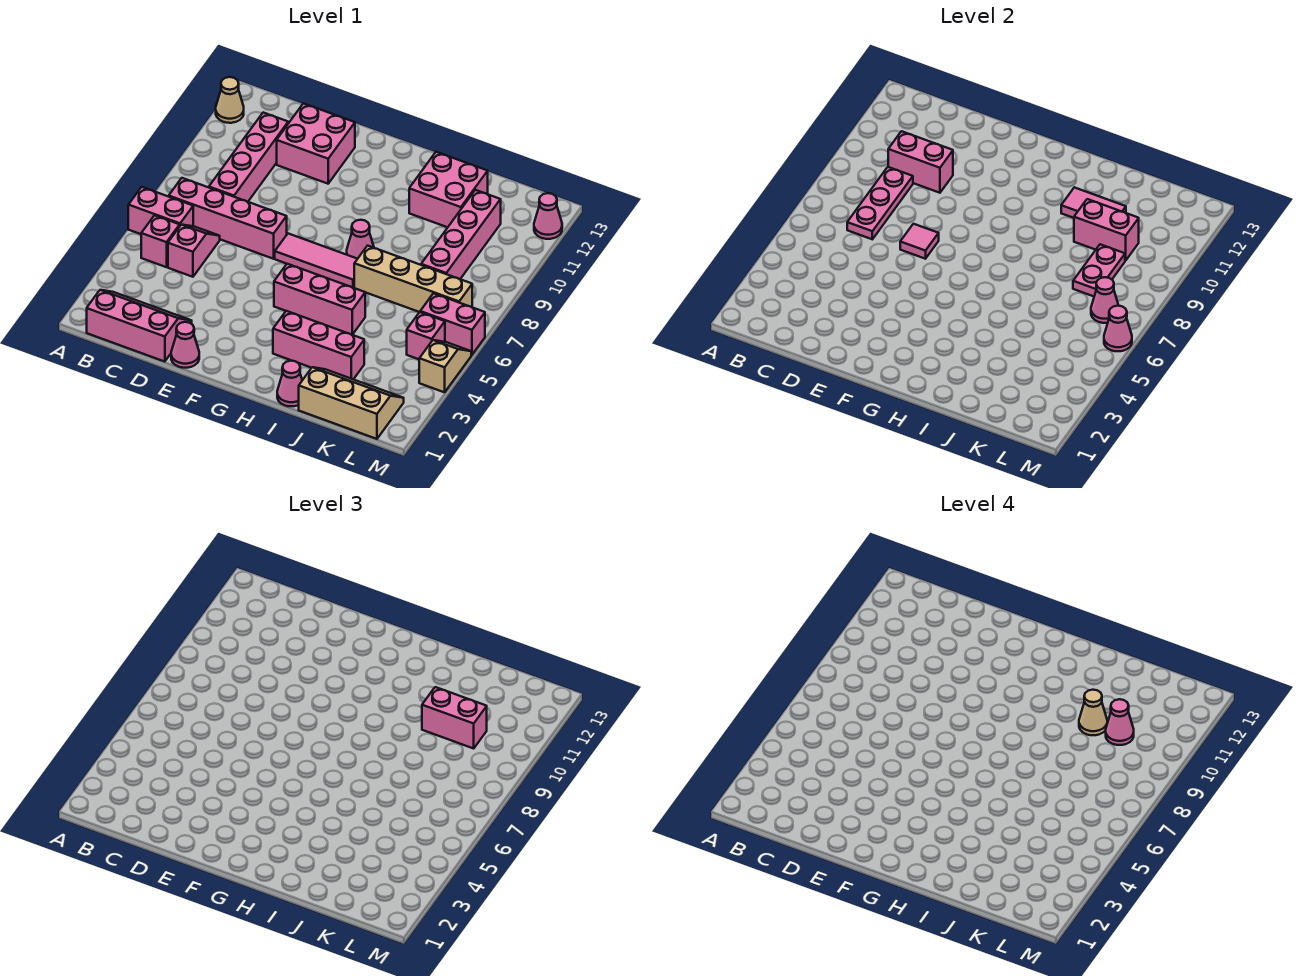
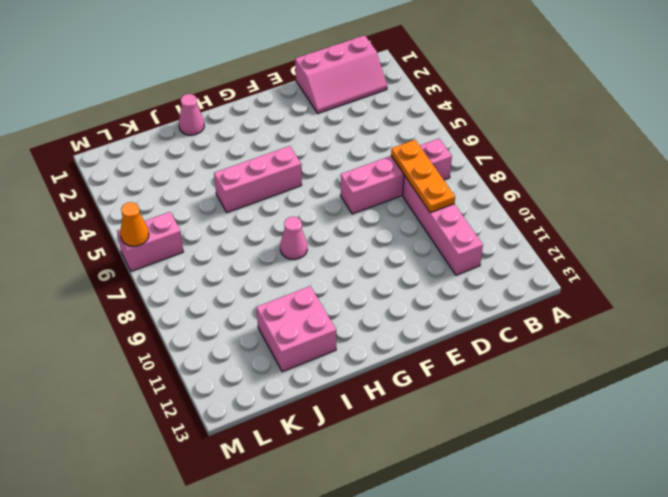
orange 1x3 plate [391,140,455,213] -> pink 1x3 plate [847,167,913,239]
orange 1x1 cone [120,202,149,246] -> pink 1x1 cone [1104,306,1132,351]
none -> pink 1x2 brick [128,187,193,234]
none -> tan 1x1 cone [216,77,244,123]
none -> pink 1x1 brick [141,215,180,267]
none -> pink 1x2 slope [168,225,220,277]

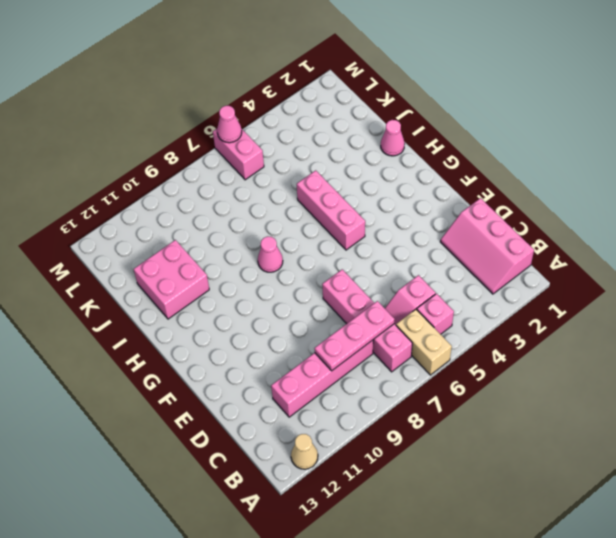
tan 1x2 brick [396,309,452,375] -> pink 1x2 brick [128,187,193,234]
none -> pink 2x2 brick [277,103,355,184]
none -> pink 1x1 cone [171,322,199,368]
none -> pink 1x3 tile [275,234,357,288]
none -> pink 1x3 brick [273,311,364,379]

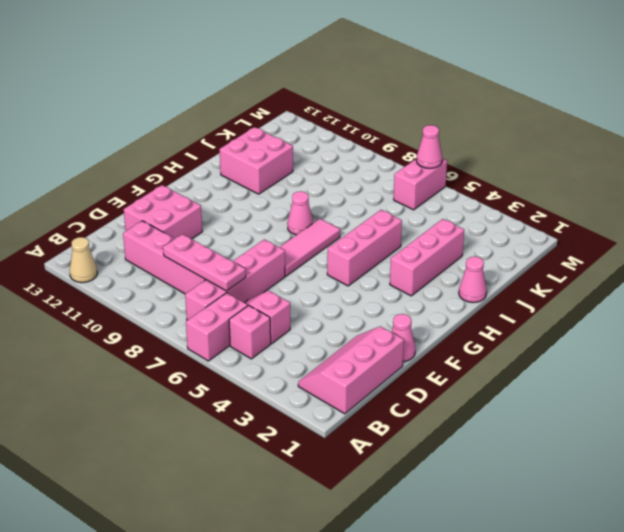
none -> tan 1x4 brick [354,246,472,312]
none -> tan 2x3 slope [299,367,404,439]
none -> pink 1x4 brick [421,190,501,279]
none -> pink 1x1 brick [407,312,445,359]

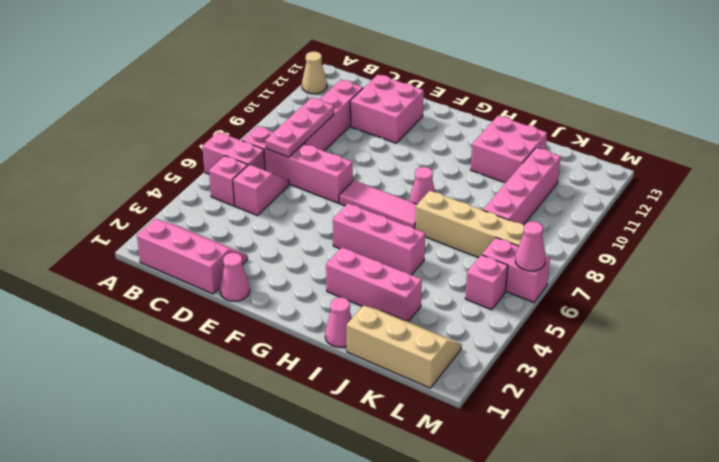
none -> tan 1x2 slope [419,340,471,392]
none -> pink 1x1 cone [534,193,562,239]
none -> pink 1x2 brick [888,131,953,193]
none -> pink 1x1 tile [900,224,939,259]

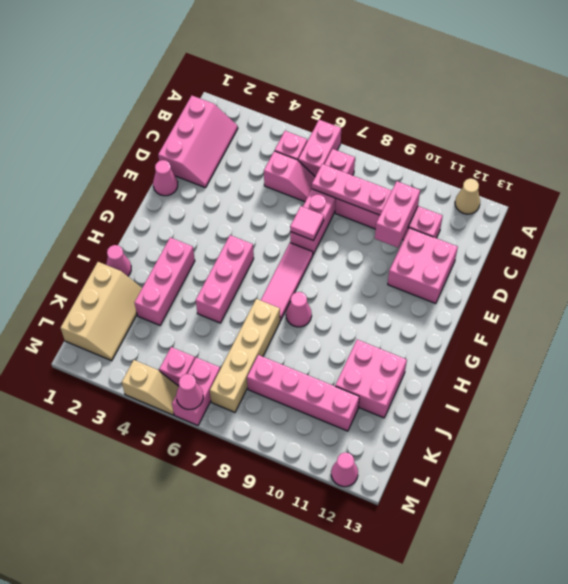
none -> pink 1x2 tile [1061,187,1126,218]
none -> pink 1x2 brick [1074,199,1139,260]
none -> pink 1x2 plate [1073,244,1125,296]
none -> pink 1x1 cone [1091,277,1119,323]

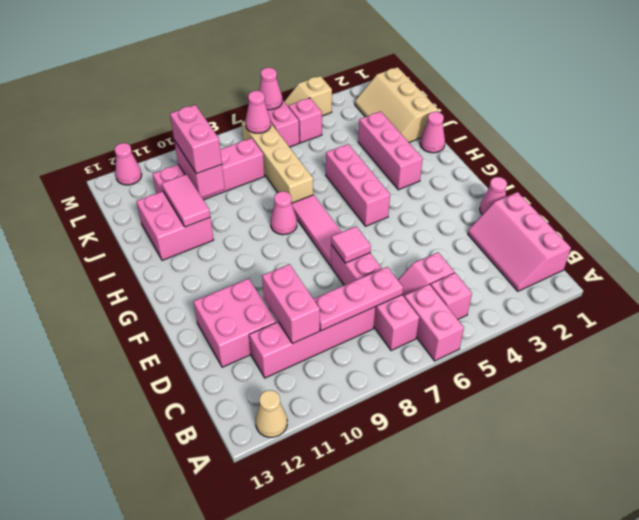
none -> pink 1x2 plate [1073,244,1125,296]
none -> tan 1x1 cone [1079,690,1107,735]
none -> pink 1x1 cone [1106,699,1134,745]

